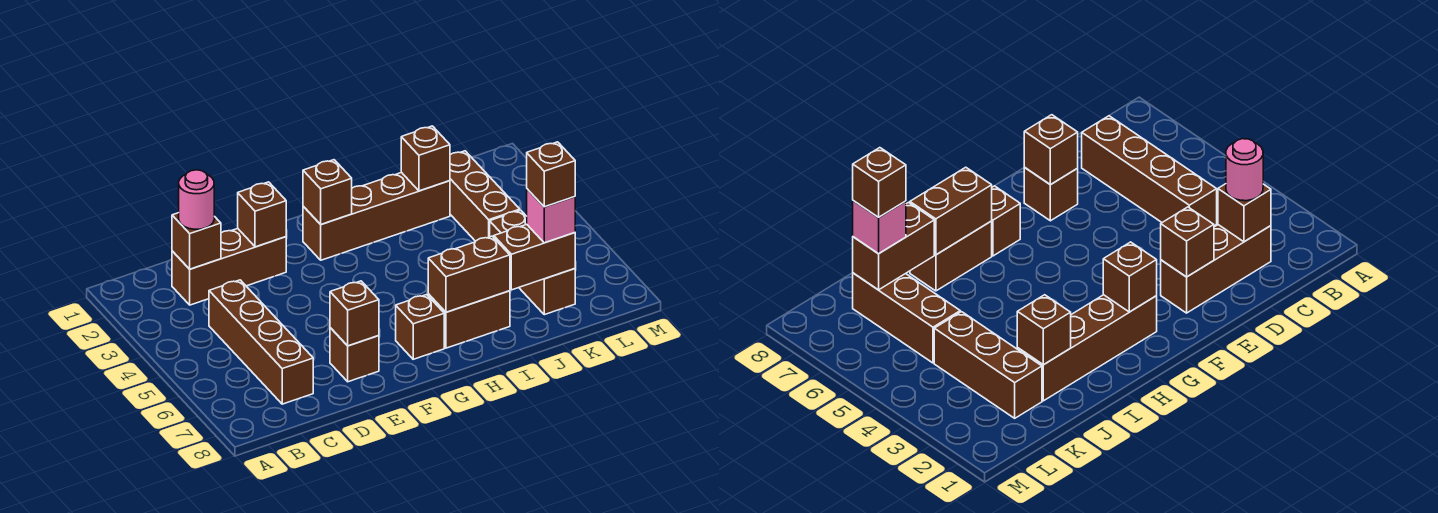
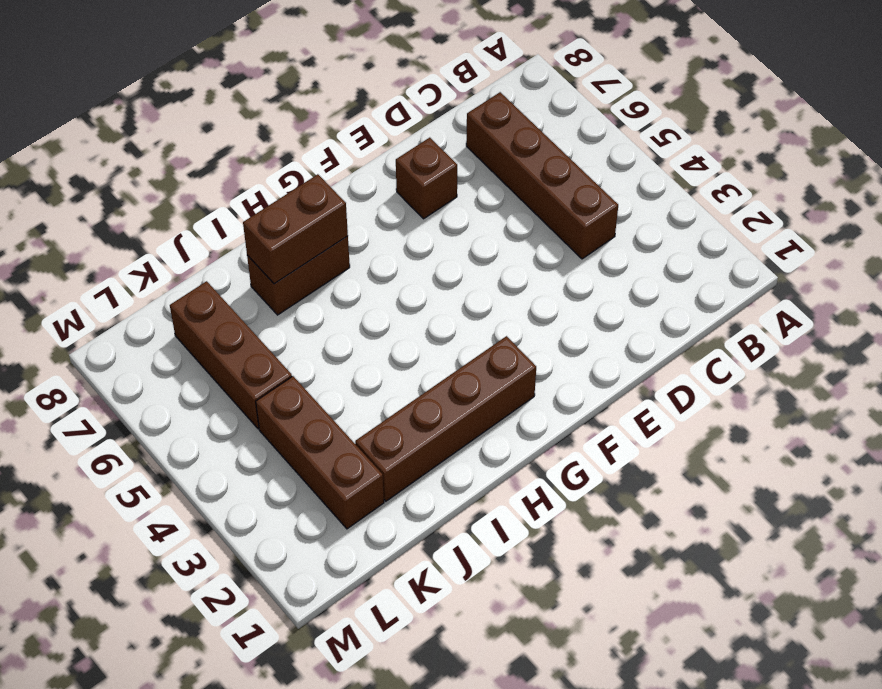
none -> brown 1x3 brick [172,229,286,305]
none -> brown 1x1 brick [396,295,444,359]
none -> brown 1x1 brick [172,213,221,269]

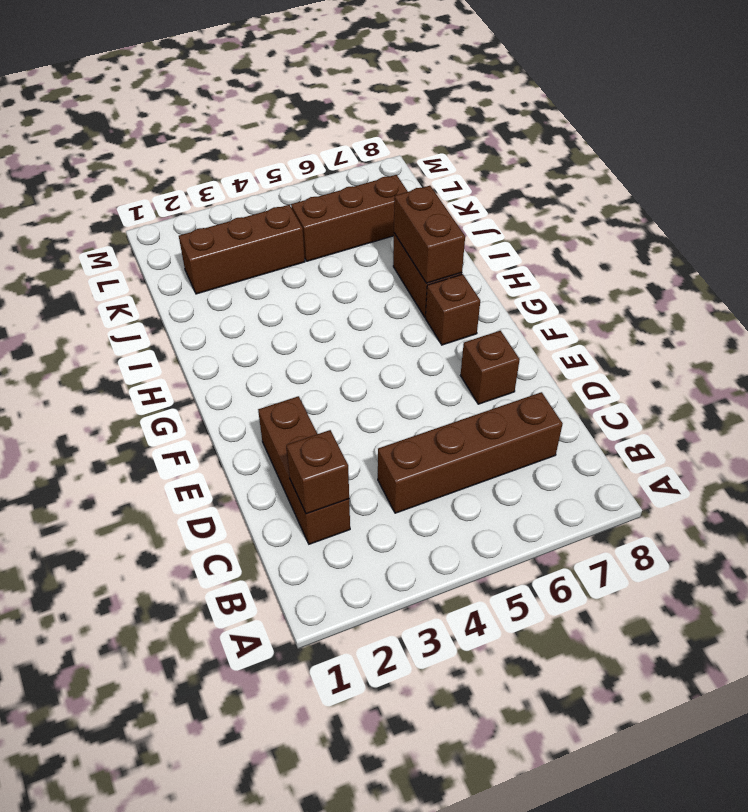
none -> brown 1x4 brick [303,172,450,260]
none -> brown 1x1 brick [238,182,286,247]
none -> brown 1x1 brick [330,281,379,346]

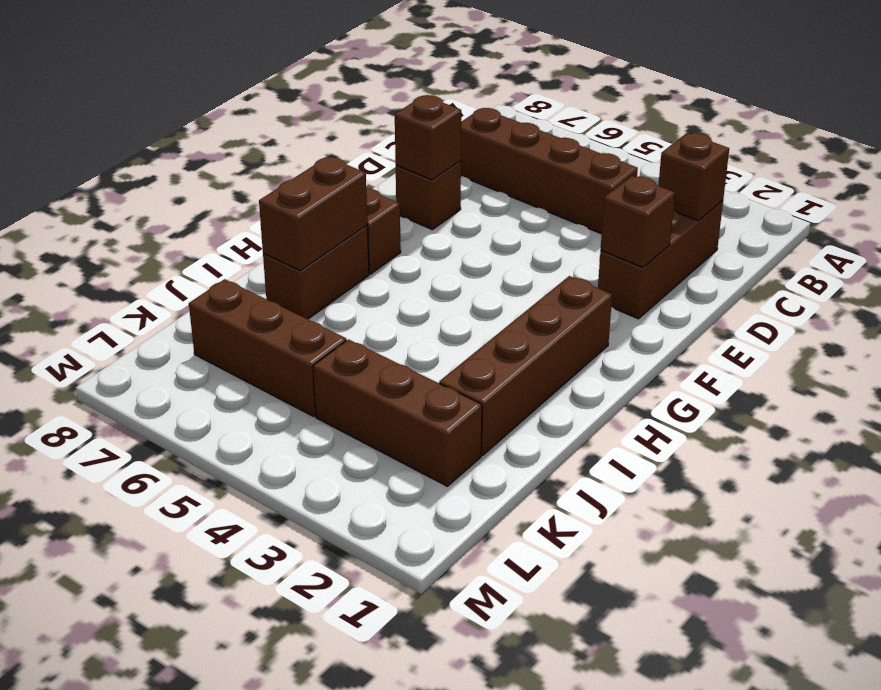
none -> brown 1x1 brick [303,160,352,224]
none -> brown 1x1 brick [401,126,450,191]
none -> brown 1x2 brick [494,224,575,290]

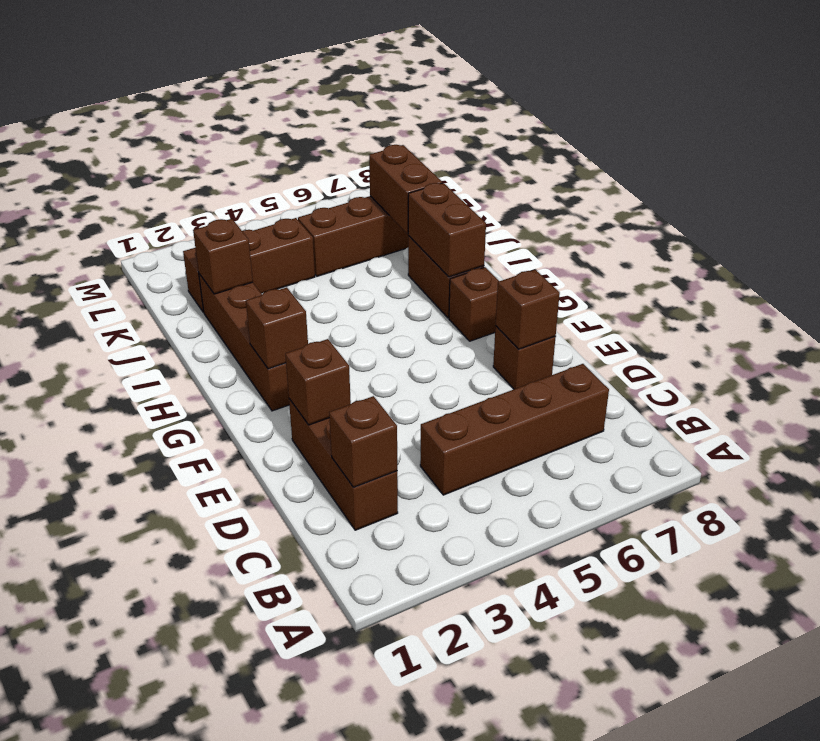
none -> pink 1x1 round brick [179,170,214,229]
none -> pink 1x1 brick [527,189,575,243]
none -> brown 1x1 brick [527,142,575,207]

